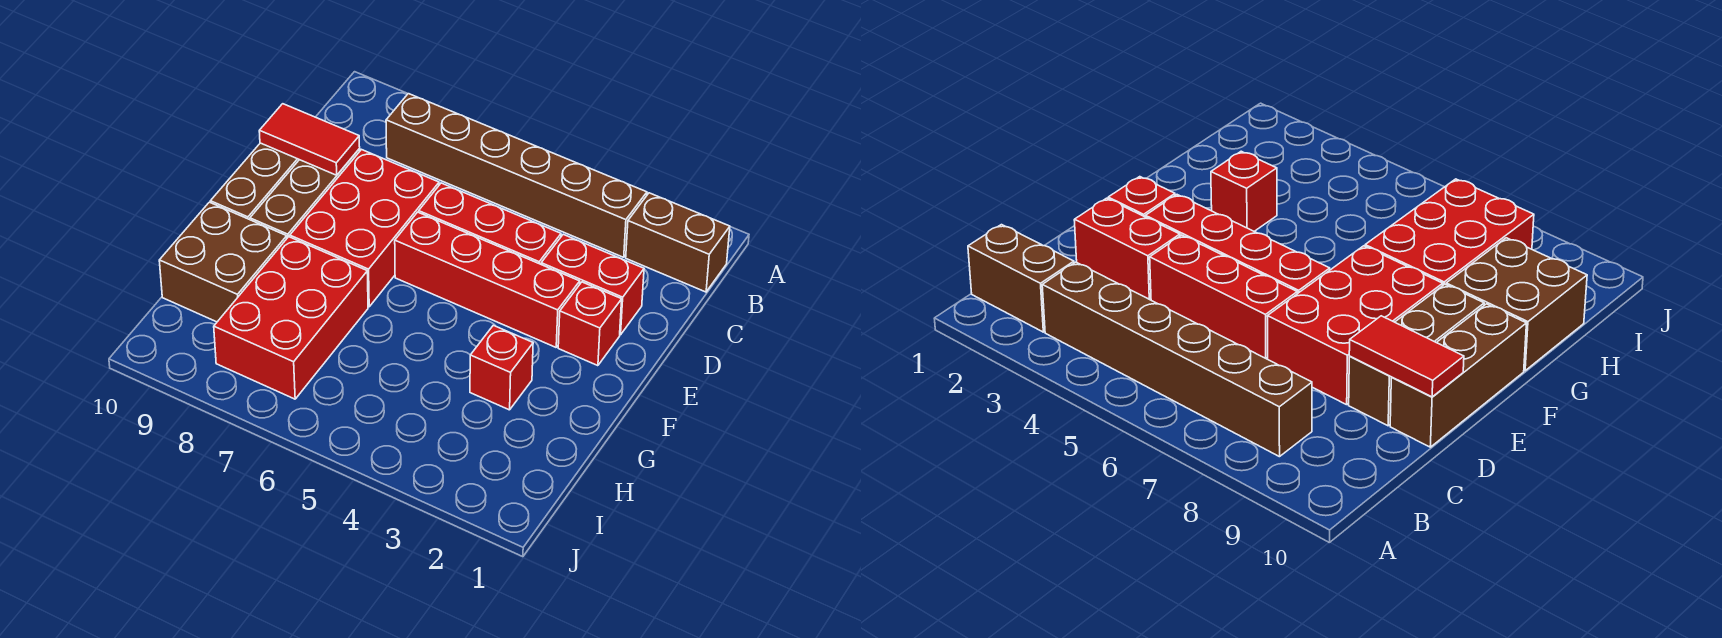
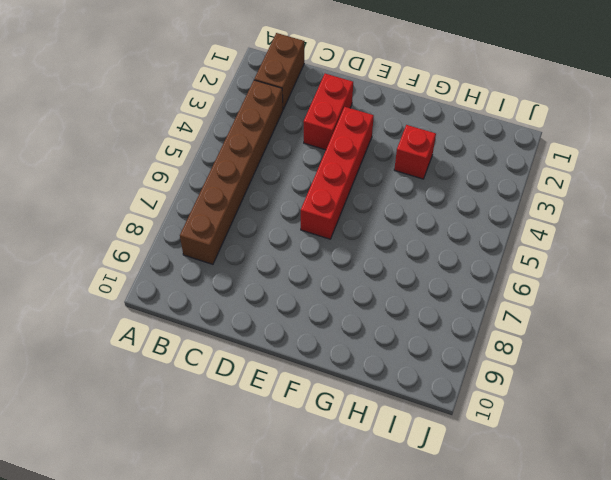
none -> red 1x3 brick [419,183,561,264]
none -> red 2x3 brick [290,149,439,307]
none -> brown 1x3 brick [250,149,360,238]

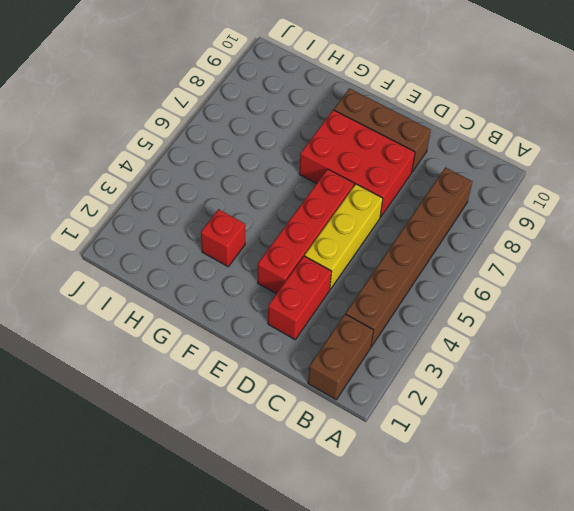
yellow 1x3 brick [305,184,383,289] -> red 1x3 brick [419,183,561,264]
none -> brown 1x3 brick [210,143,299,220]
none -> red 1x1 brick [558,282,622,366]
none -> red 2x3 brick [214,237,368,399]

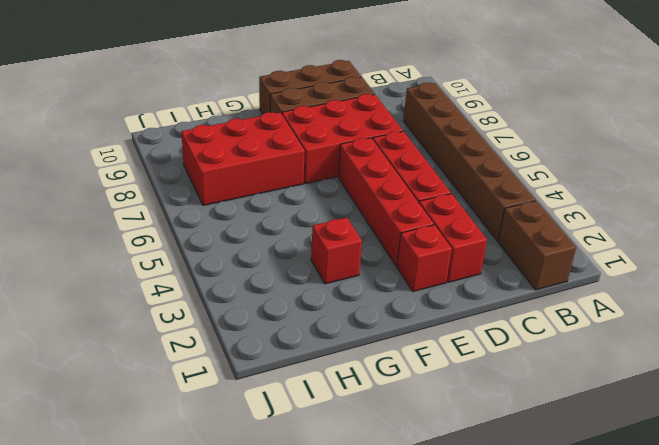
none -> brown 2x2 brick [159,202,287,322]
none -> red 1x2 tile [259,104,360,175]

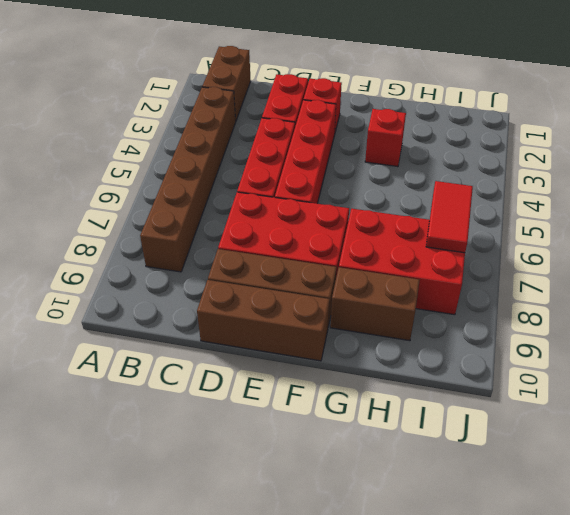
brown 1x2 brick [330,267,420,341] -> brown 2x2 brick [159,202,287,322]
red 1x2 tile [426,181,473,253] -> red 1x2 tile moved to [259,104,360,175]

